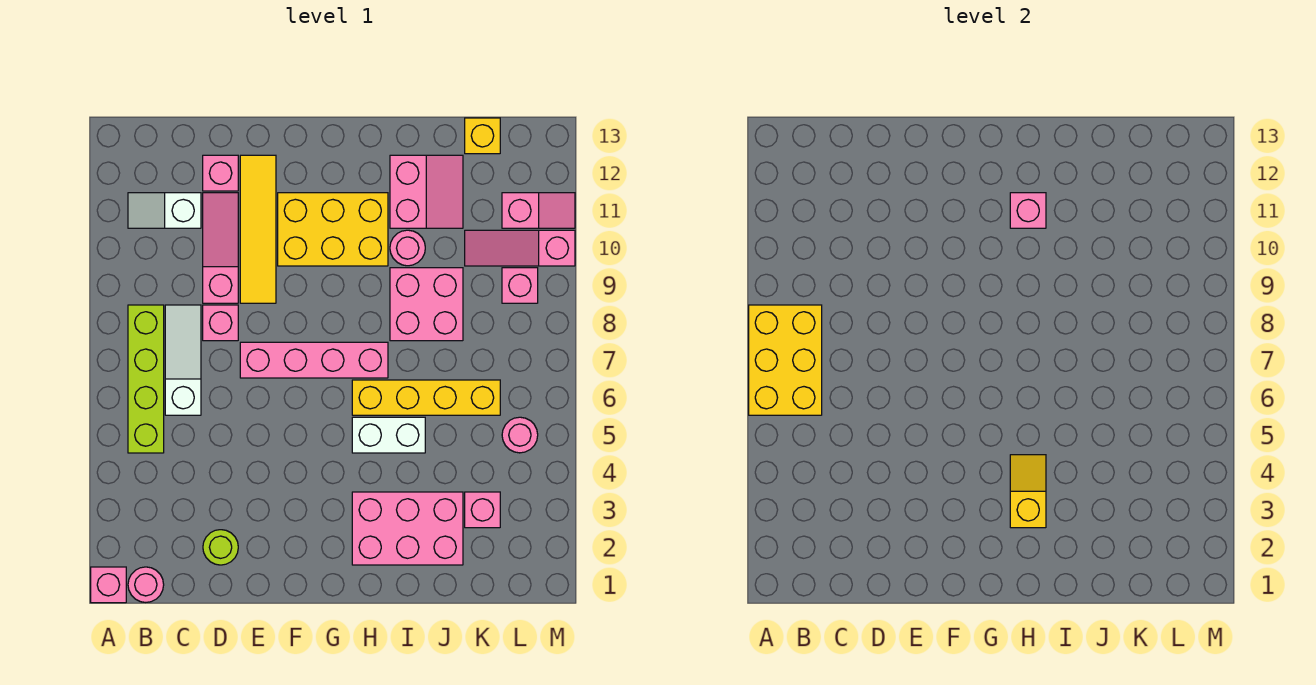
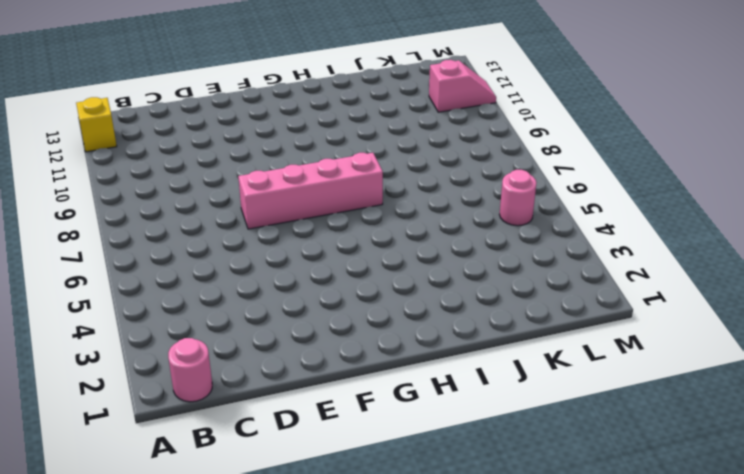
yellow 1x1 brick [76,97,117,152] -> yellow 1x1 brick moved to [465,118,500,154]
none -> pink 1x1 brick [91,567,126,603]
none -> lime 1x4 brick [128,305,164,453]
none -> white 1x2 slope [128,193,201,228]

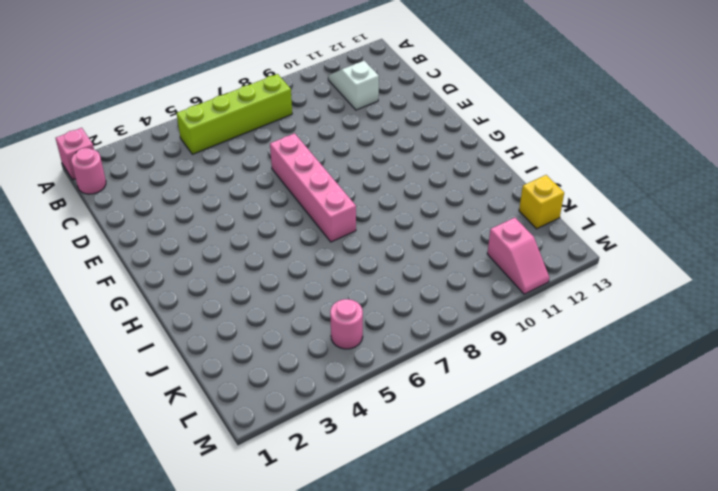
none -> white 1x3 slope [165,305,201,415]
none -> lime 1x1 round brick [203,530,238,565]
none -> pink 1x1 brick [203,305,238,341]

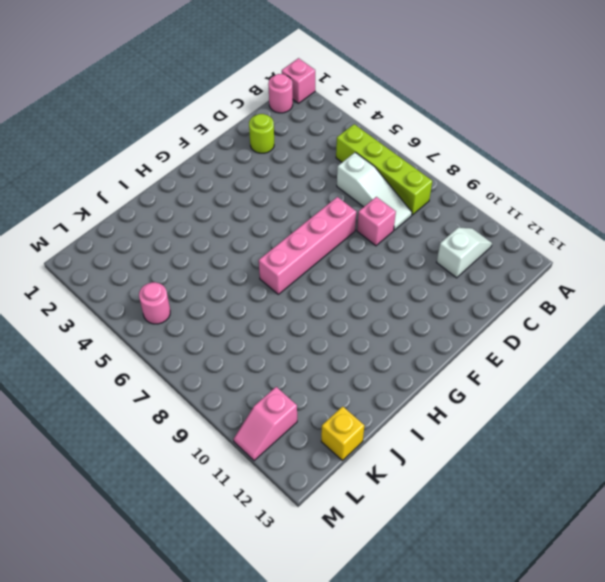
none -> pink 1x3 slope [203,193,238,303]
none -> pink 1x1 brick [203,155,238,191]
none -> yellow 1x4 tile [240,155,276,303]

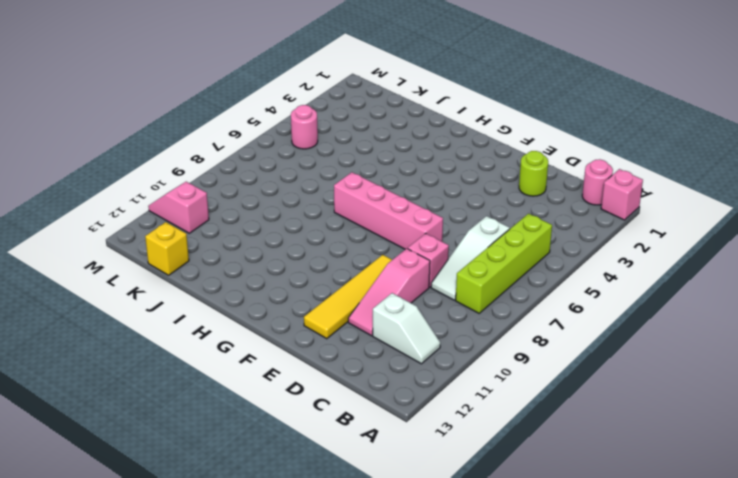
none -> pink 1x1 brick [203,155,238,191]
none -> yellow 2x3 brick [278,193,388,266]
none -> pink 2x3 brick [352,492,463,565]

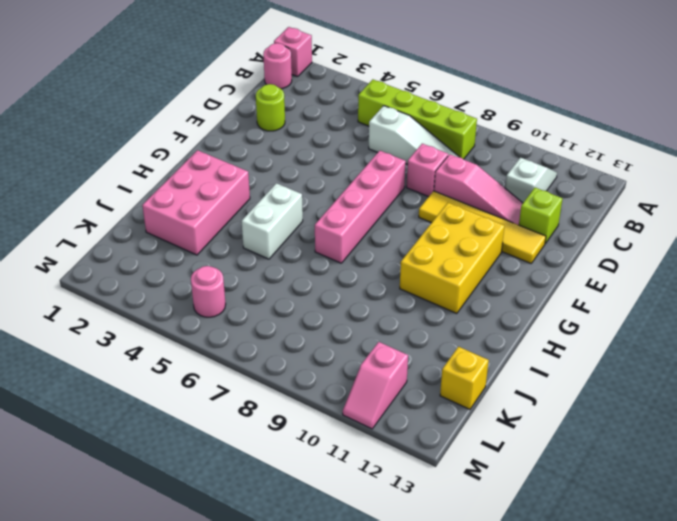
lime 1x1 brick [519,188,562,244] -> pink 1x1 brick [203,155,238,191]
none -> yellow 1x4 brick [352,380,500,415]
none -> pink 2x2 brick [390,268,463,341]
none -> pink 1x1 round brick [390,230,425,266]

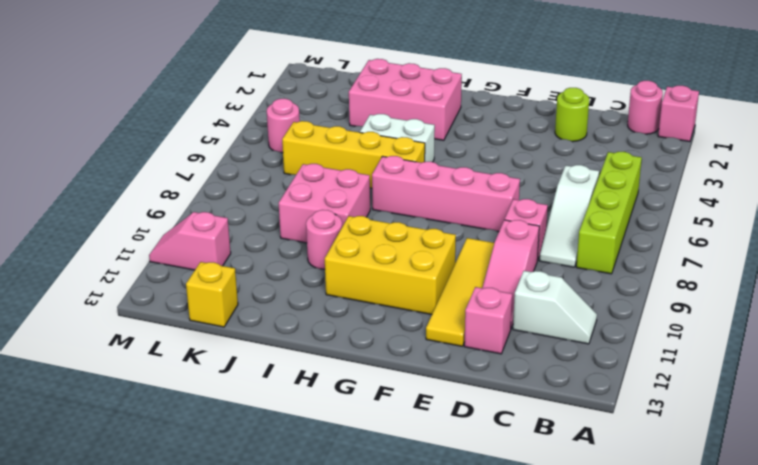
none -> pink 2x2 slope [390,155,463,228]
none -> pink 1x1 brick [465,492,500,528]
none -> pink 1x3 slope [465,230,575,266]

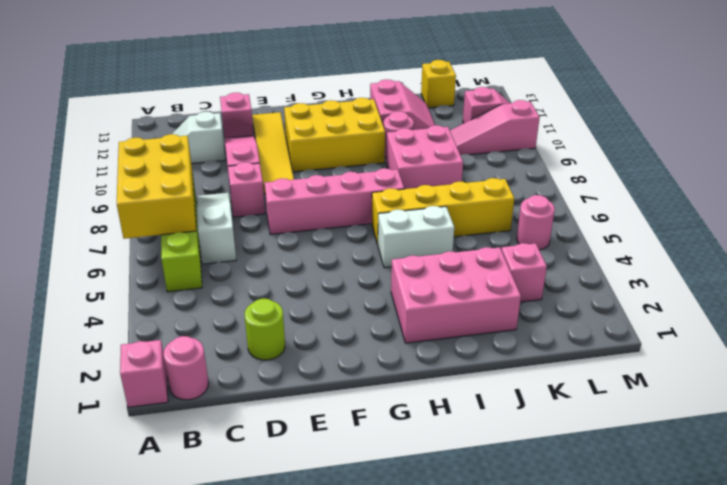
none -> pink 1x1 brick [502,268,538,303]
none -> yellow 1x2 slope [1010,455,1046,528]
none -> pink 1x1 brick [1010,193,1046,228]

